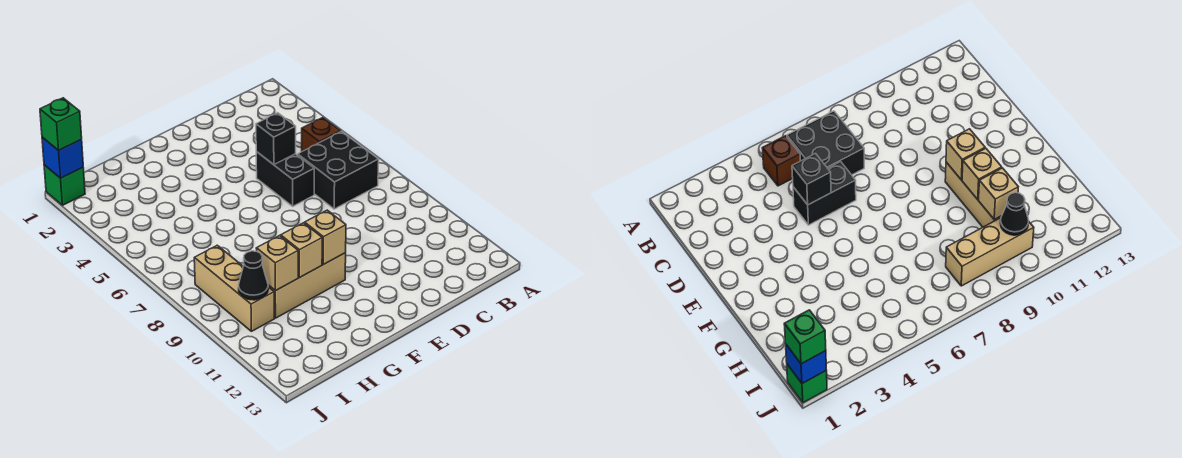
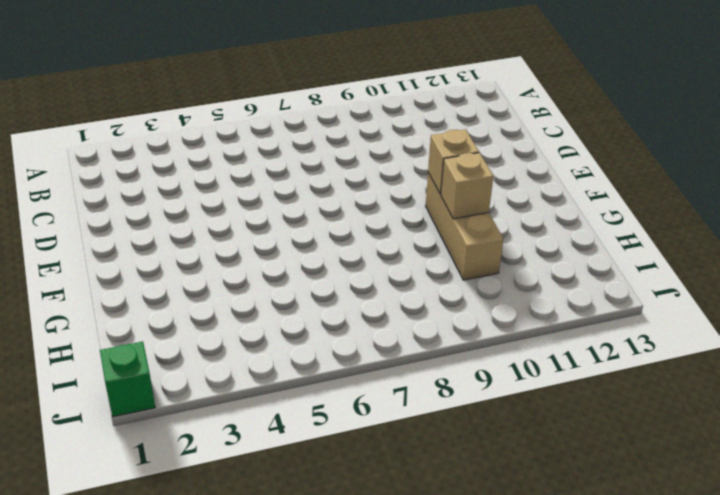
none -> brown 1x1 brick [302,118,341,151]
none -> black 2x2 brick [298,131,379,209]
none -> black 1x2 brick [256,152,314,206]

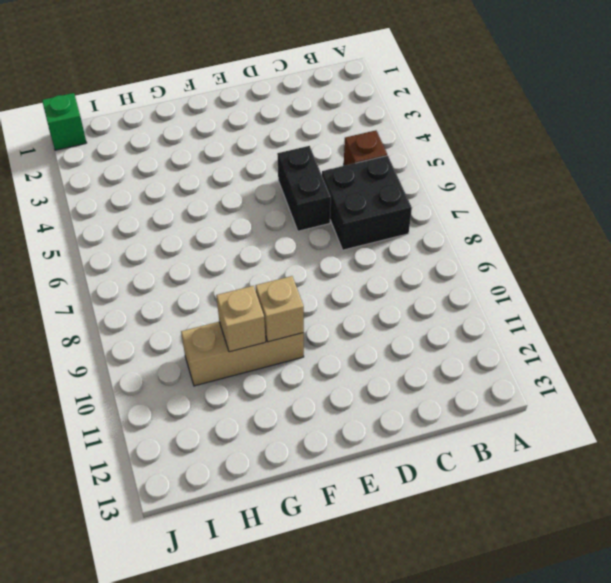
none -> tan 1x3 brick [194,245,274,331]
none -> black 1x1 brick [256,113,296,165]
none -> tan 1x1 brick [256,236,298,291]

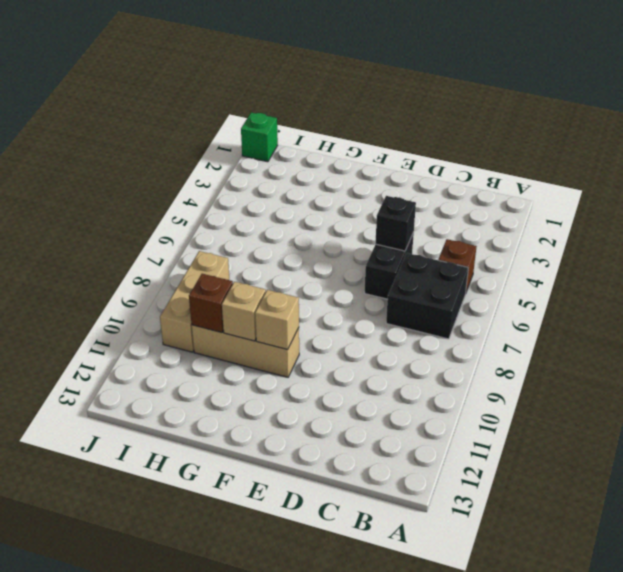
brown 1x1 brick [189,274,233,333] -> tan 1x1 brick [256,236,298,291]
none -> black 1x1 cone [239,251,268,300]
none -> blue 1x1 brick [42,137,83,178]
none -> green 1x1 brick [40,98,82,150]

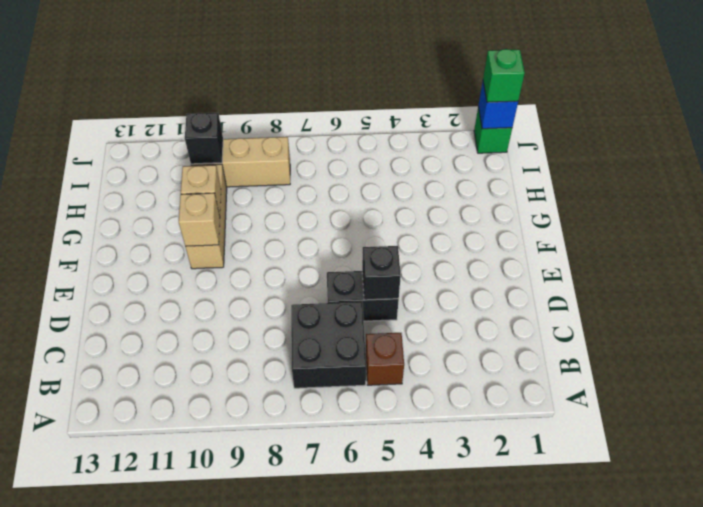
black 1x1 brick [185,113,223,164] -> black 1x1 cone [239,251,268,300]
none -> tan 1x1 brick [256,236,298,291]

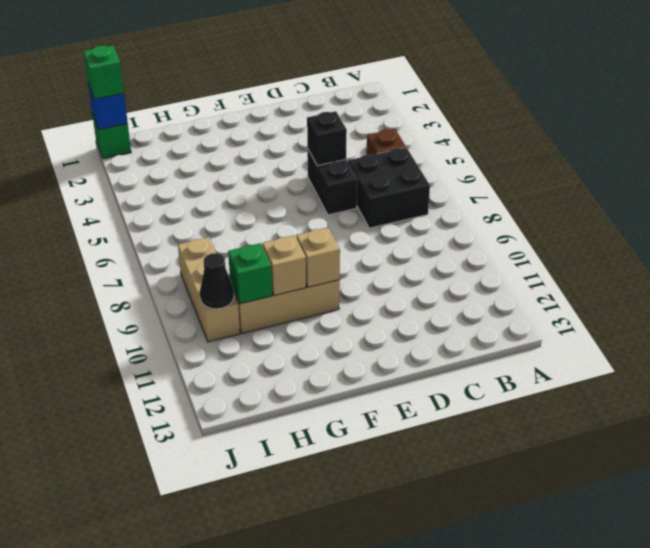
green 1x1 brick [228,243,272,304] -> tan 1x1 brick [256,236,298,291]

